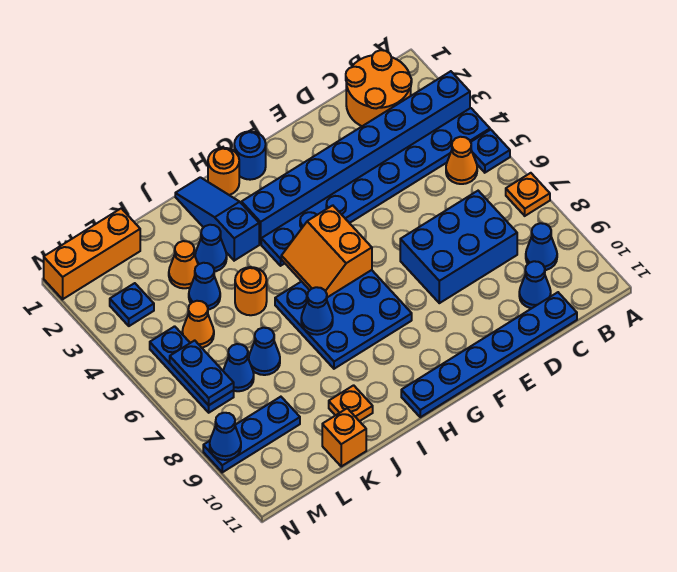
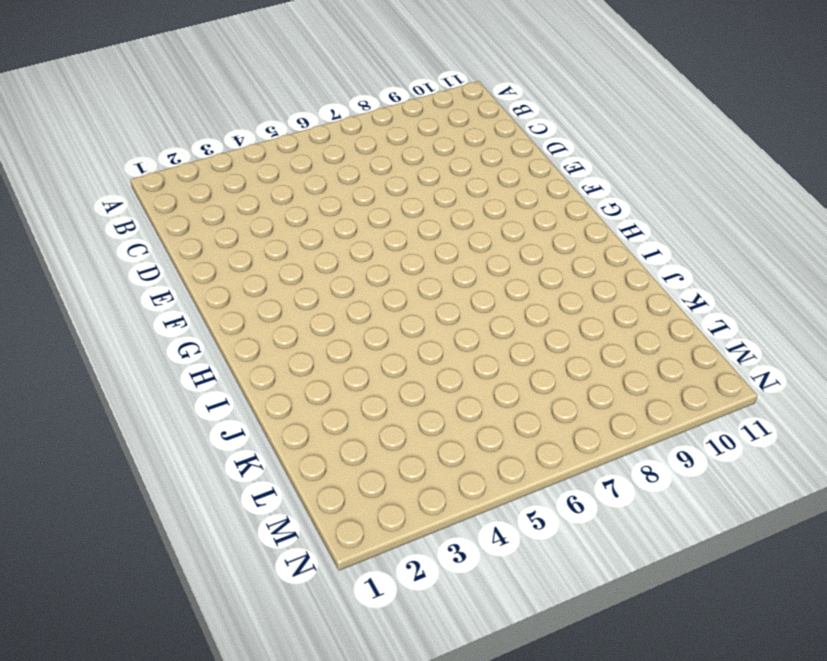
none -> blue 1x8 brick [242,71,470,244]
none -> blue 1x8 plate [261,108,490,266]
none -> blue 1x1 plate [471,130,510,173]
none -> orange 1x1 plate [506,173,550,216]

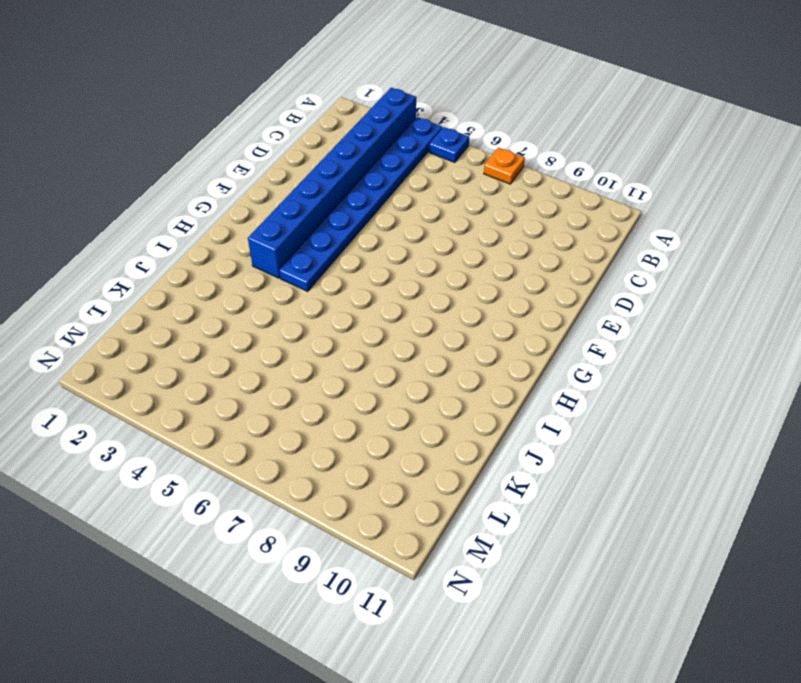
none -> orange 2x2 round brick [346,50,412,126]
none -> orange 1x1 cone [446,137,477,184]
none -> blue 1x1 cone [526,223,557,270]
none -> blue 2x3 brick [400,191,517,303]

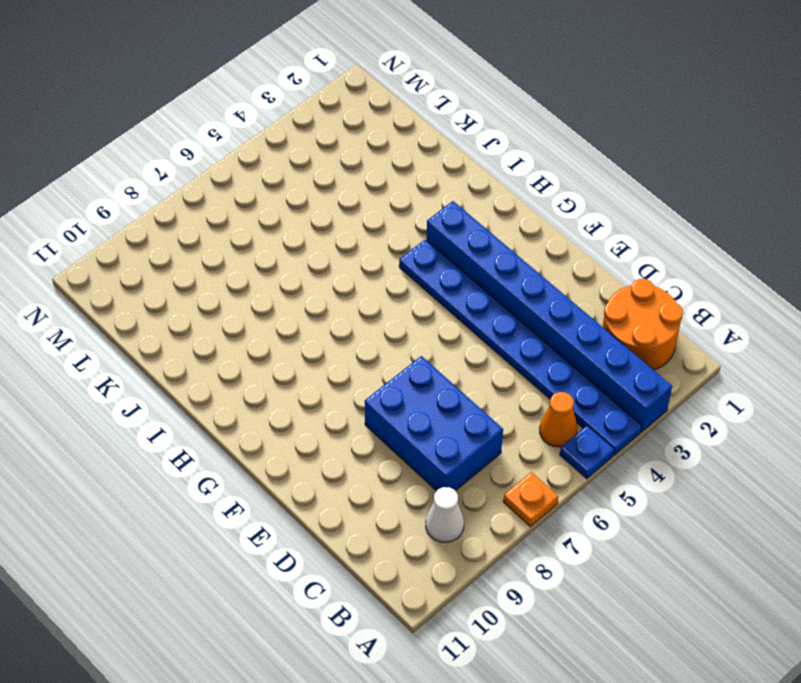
white 1x1 cone [426,487,464,542] -> blue 1x1 cone [526,223,557,270]
none -> blue 1x1 cone [519,261,551,308]
none -> blue 1x6 plate [401,292,577,417]
none -> blue 1x1 round brick [234,131,266,180]
none -> blue 3x3 plate [275,270,412,369]

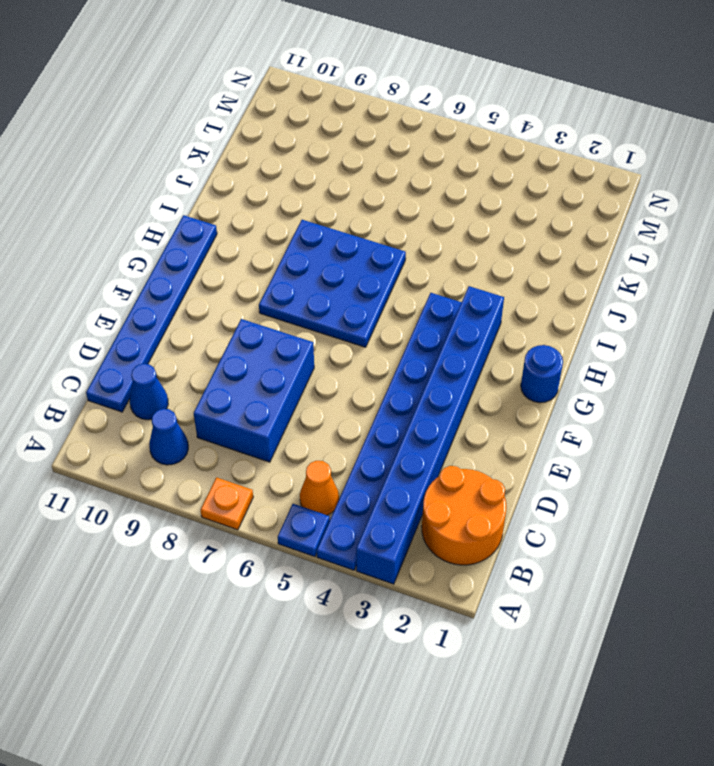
none -> orange 1x1 round brick [208,148,239,195]
none -> blue 1x3 slope [175,177,259,261]
none -> blue 1x1 cone [195,225,227,272]
none -> orange 1x1 round brick [235,267,267,315]

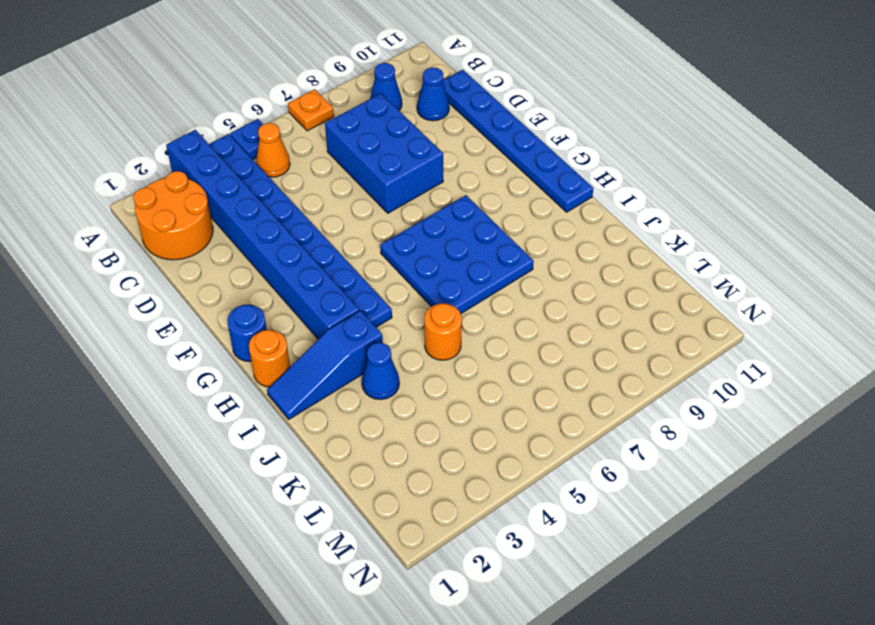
none -> orange 1x1 plate [329,385,373,421]
none -> orange 1x1 cone [169,241,198,288]
none -> blue 1x1 cone [189,263,220,310]
none -> blue 1x1 cone [249,328,280,375]

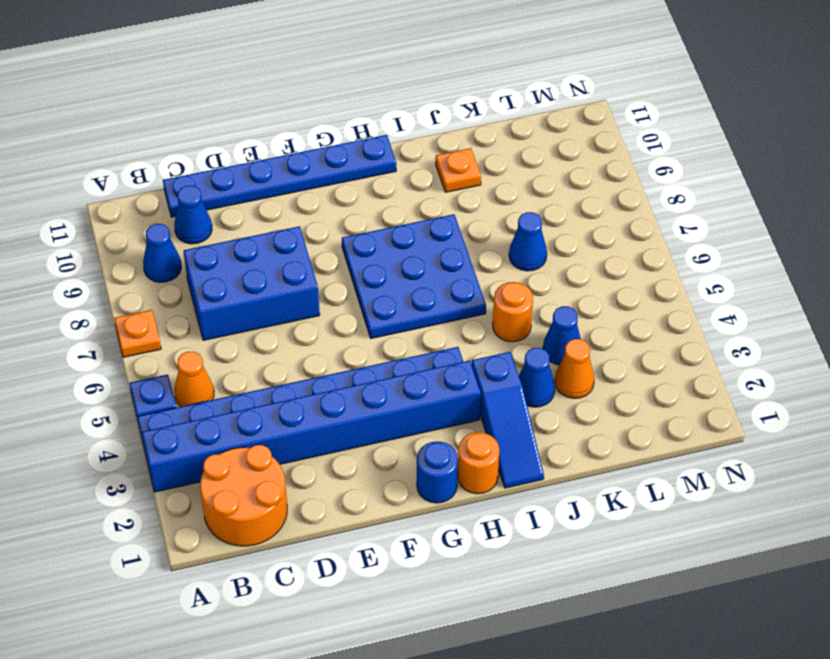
none -> orange 1x1 brick [322,408,366,466]
none -> orange 1x3 brick [44,208,140,299]
none -> orange 1x1 cone [182,301,214,348]
none -> blue 1x1 cone [223,344,254,391]

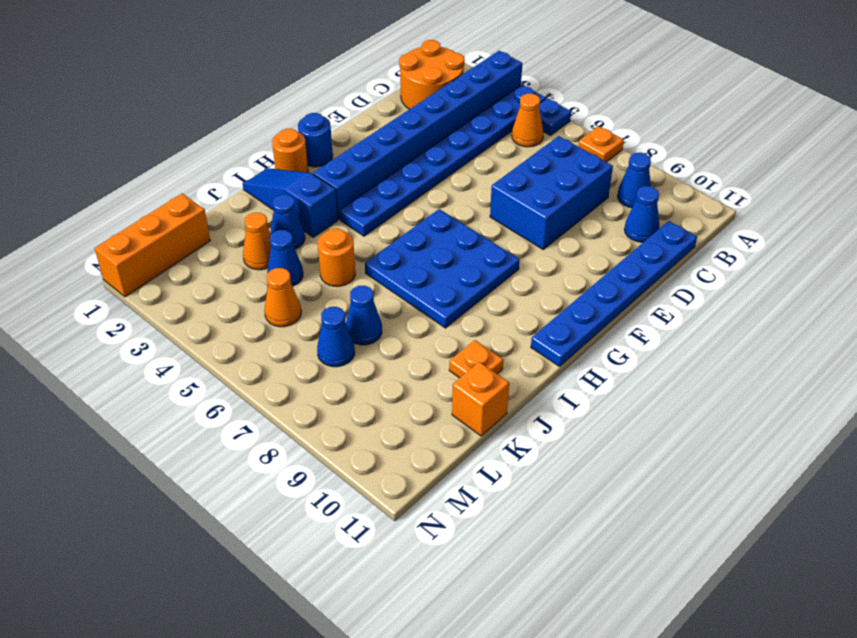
none -> blue 1x3 plate [203,397,300,472]
none -> blue 1x1 plate [110,283,154,326]
none -> blue 1x3 plate [150,326,234,413]
none -> orange 2x2 slope [281,205,372,297]

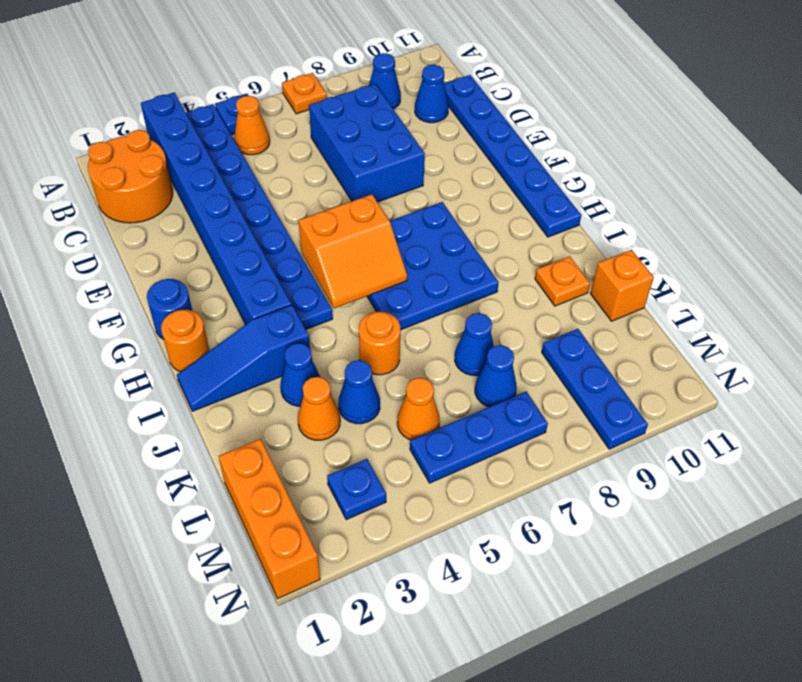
none -> blue 1x1 cone [301,287,333,335]
none -> blue 1x2 plate [170,340,234,405]
none -> blue 1x1 cone [210,413,241,460]

